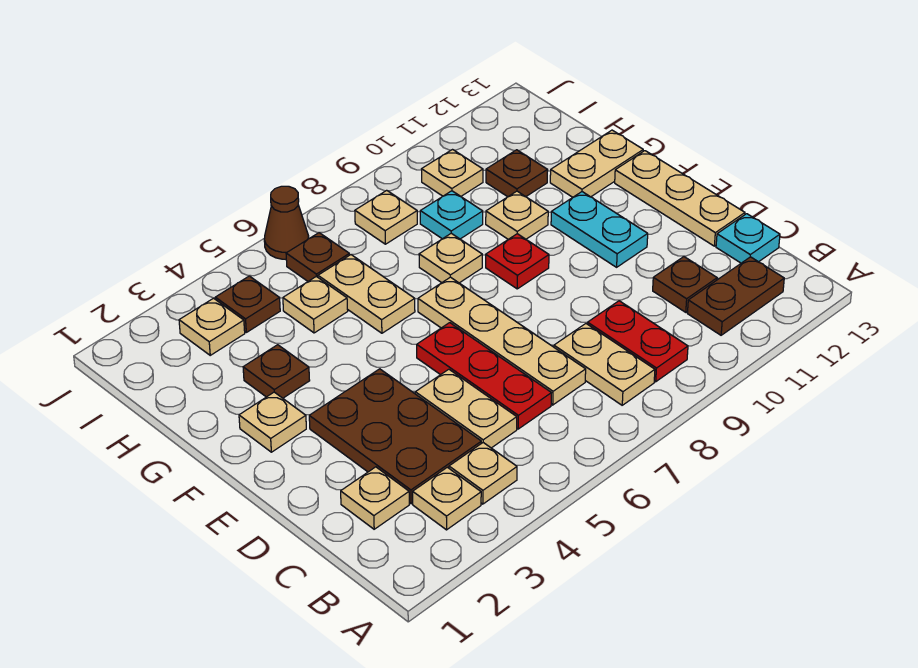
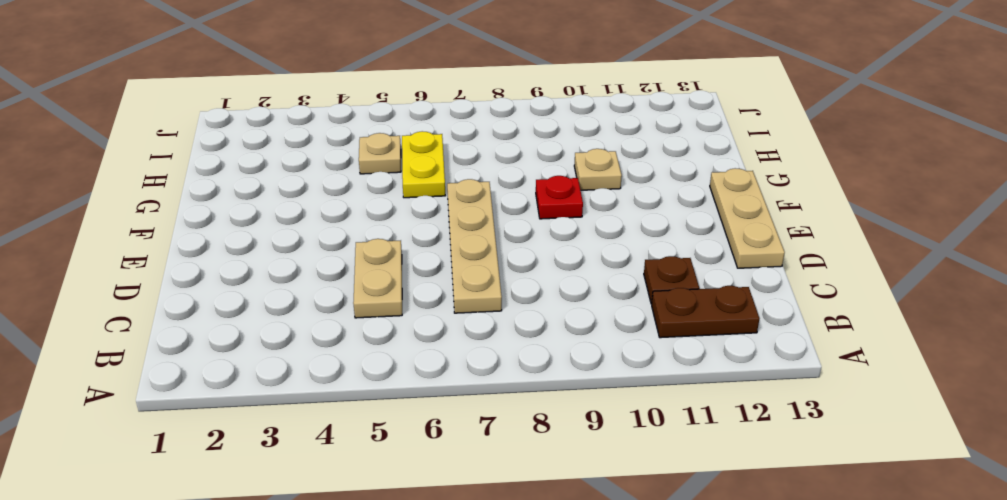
yellow 1x2 plate [402,131,445,198] -> tan 1x2 plate [318,255,415,333]
none -> tan 1x1 plate [413,467,481,530]
none -> tan 1x1 plate [449,443,517,504]
none -> tan 1x2 plate [554,324,655,405]
none -> red 1x2 plate [588,301,688,382]

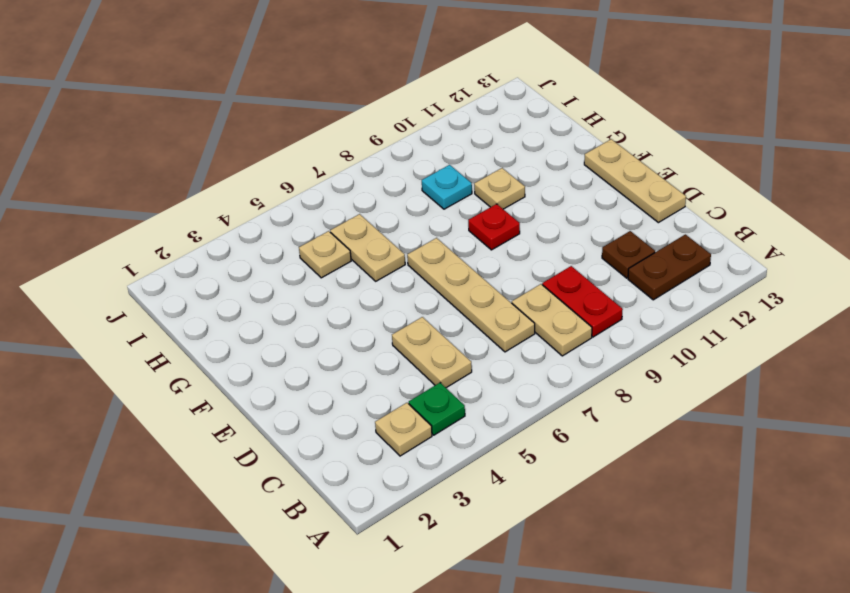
green 1x1 plate [409,383,465,435] -> tan 1x1 plate [449,443,517,504]
none -> tan 1x1 plate [341,467,409,529]
none -> brown 2x3 plate [309,369,481,504]
none -> red 1x3 plate [417,323,551,429]
none -> cyan 1x1 plate [716,214,780,263]

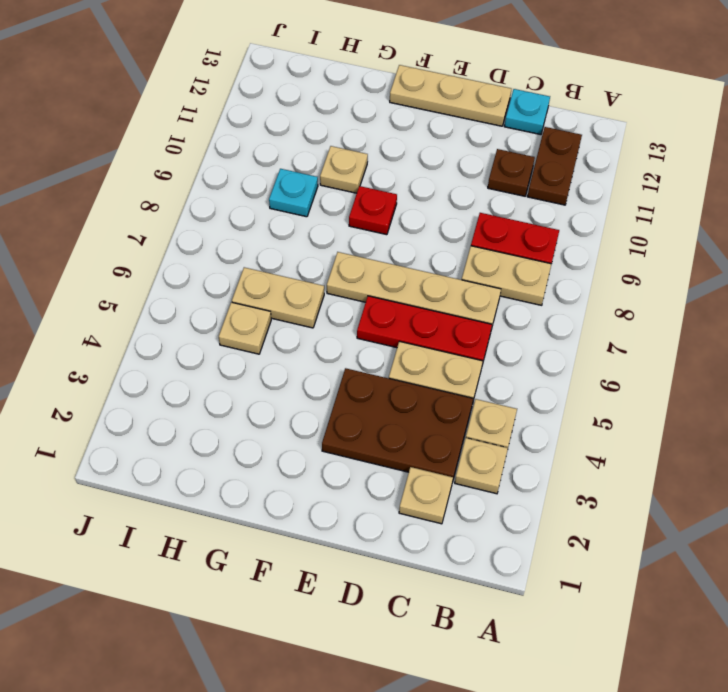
none -> cyan 1x2 plate [551,192,648,267]
none -> tan 1x1 plate [239,392,306,452]
none -> brown 1x1 plate [243,345,310,398]
none -> tan 1x1 plate [419,233,482,283]

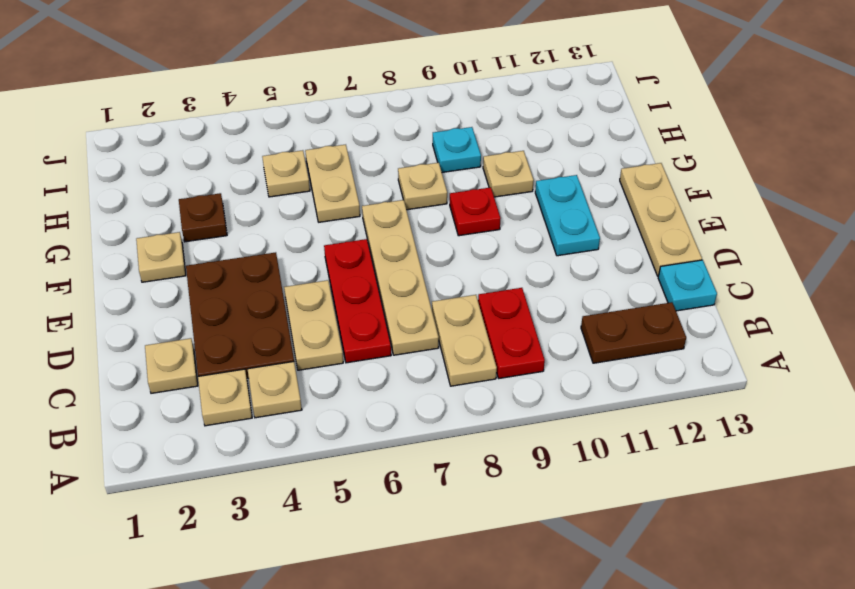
none -> brown 1x1 plate [653,257,717,312]
none -> tan 1x2 plate [550,130,643,197]
none -> brown 1x1 plate [486,150,548,197]
none -> tan 1x1 plate [179,298,245,355]

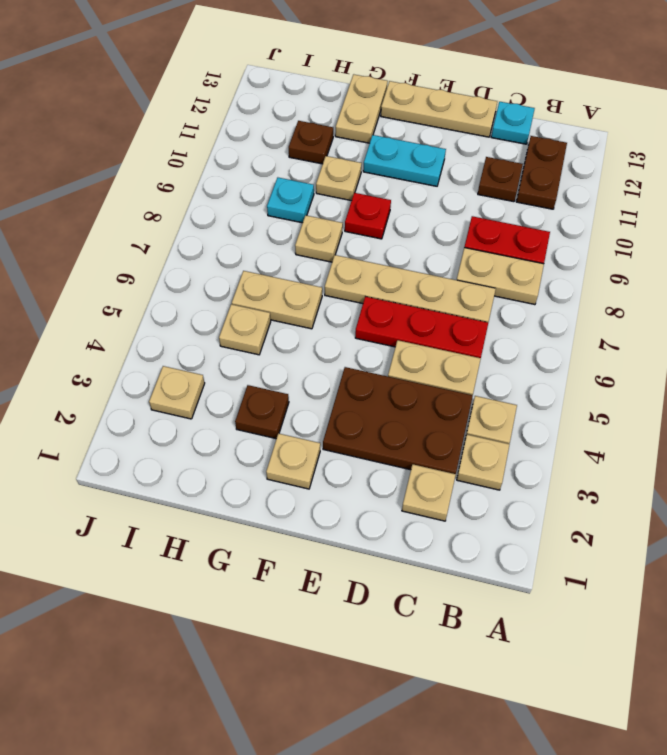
none -> brown 1x1 plate [215,276,280,332]
none -> brown 1x1 plate [286,233,349,281]
none -> tan 1x1 plate [355,190,417,244]
none -> tan 1x1 plate [422,150,483,196]

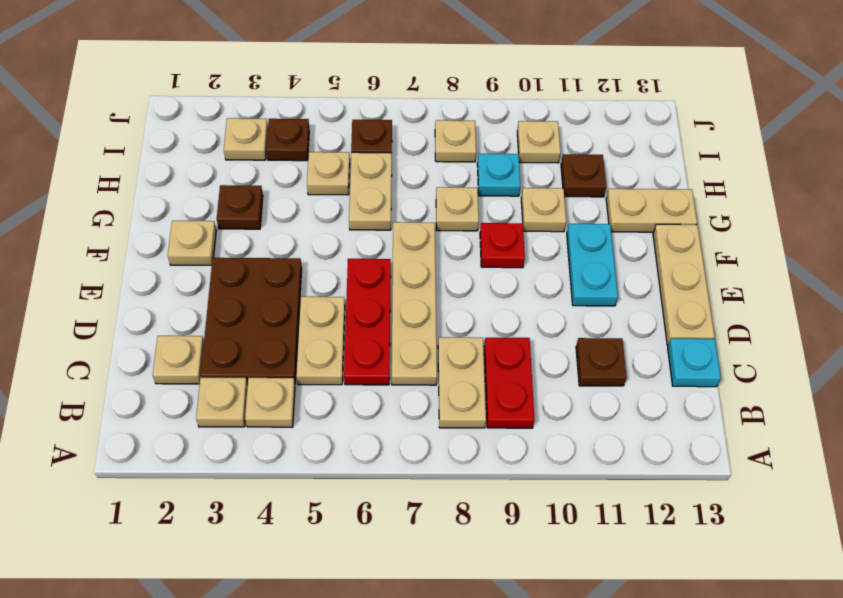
none -> brown 1x2 plate [687,257,784,335]
none -> brown 1x1 cone [264,186,309,259]

